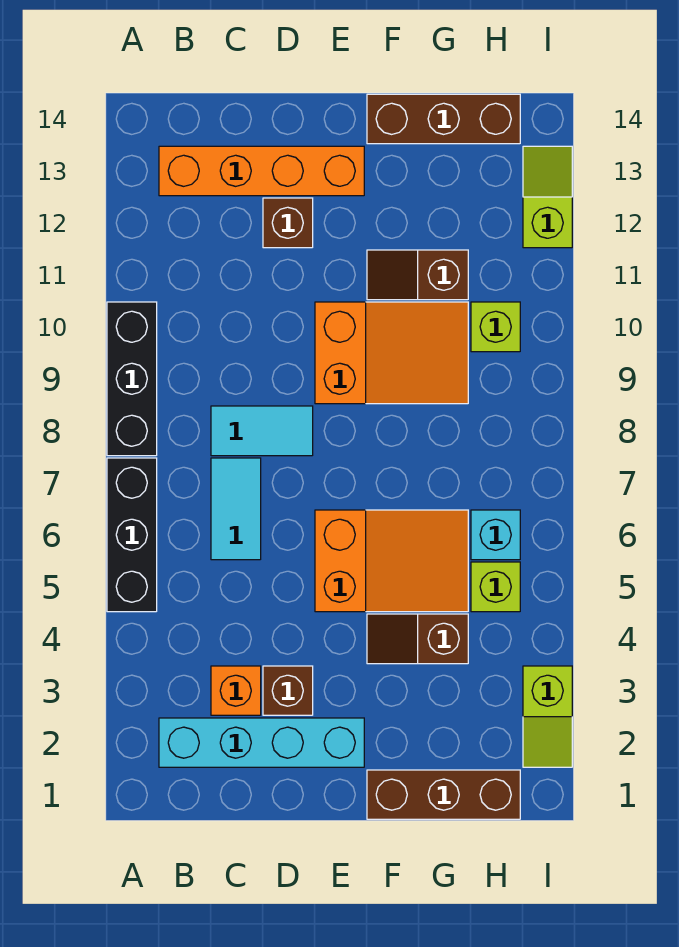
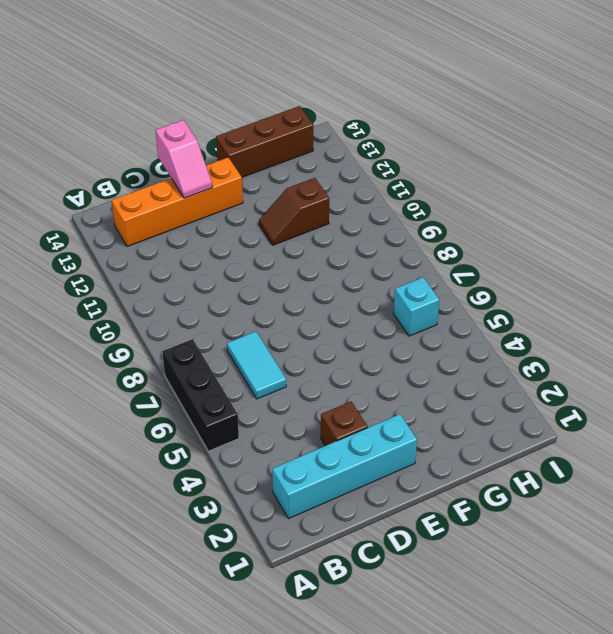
pink 1x2 slope [155,120,212,198] -> none
none -> black 1x3 brick [107,302,157,456]
none -> orange 1x1 brick [211,666,261,715]
none -> cyan 1x2 tile [211,406,313,456]

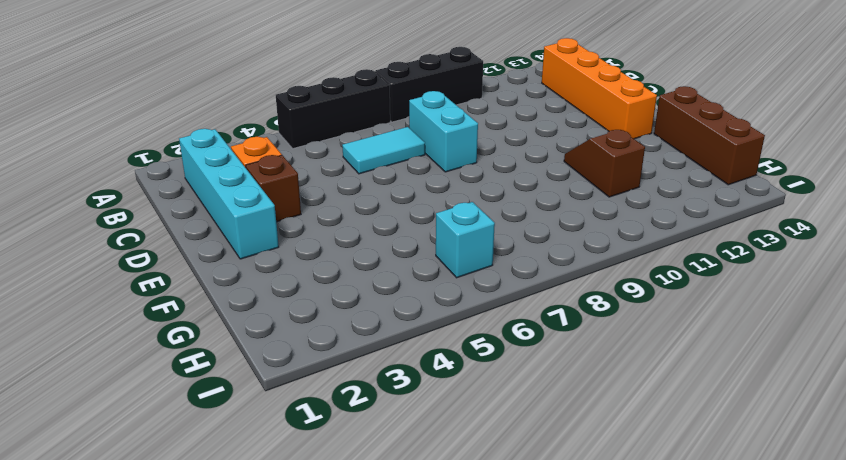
cyan 1x2 brick [409,91,478,172] -> cyan 1x2 tile [211,406,313,456]
none -> brown 1x1 brick [263,198,313,248]
none -> orange 2x3 slope [315,510,468,612]
none -> orange 2x3 slope [315,302,468,404]

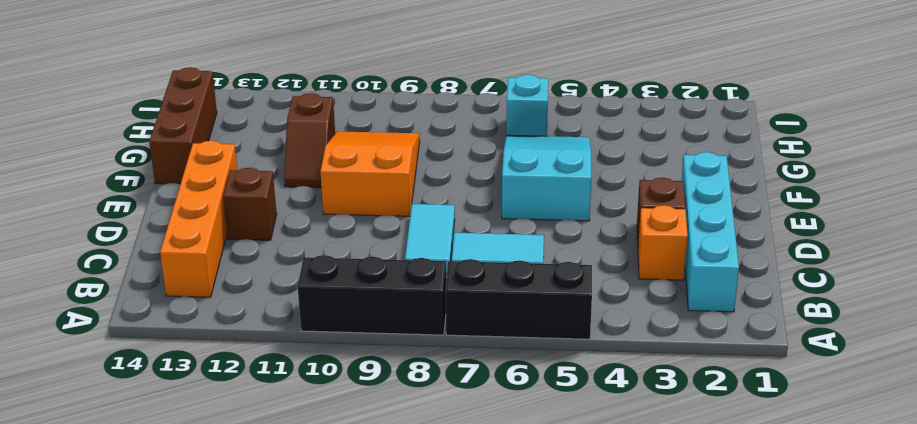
cyan 2x3 slope [502,135,591,221] -> orange 2x3 slope [315,510,468,612]
none -> brown 1x3 brick [367,770,520,819]
none -> brown 1x2 slope [367,614,468,664]
none -> lime 1x1 brick [471,562,520,612]

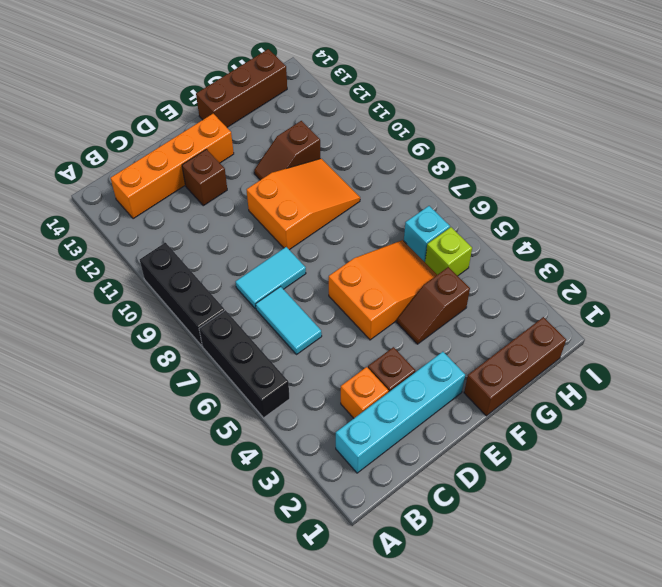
none -> lime 1x1 brick [471,302,520,352]
none -> lime 1x2 slope [523,666,572,767]
none -> lime 1x2 slope [523,146,572,248]

